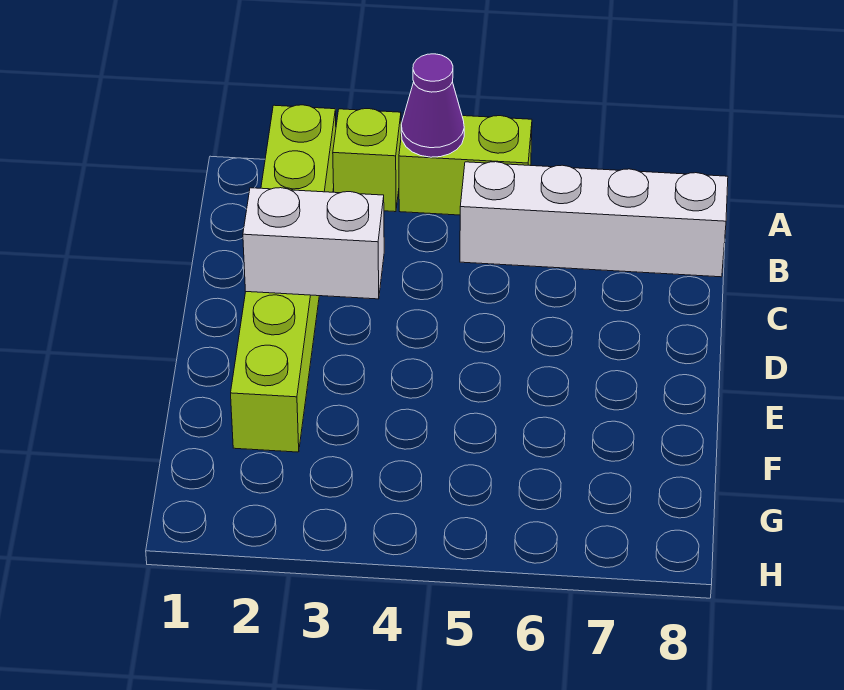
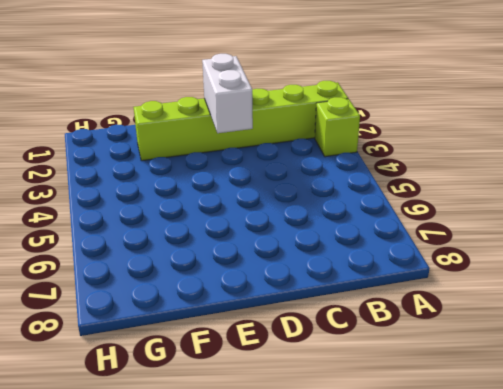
none -> lime 1x2 brick [399,112,532,215]
none -> white 1x4 brick [460,162,728,277]

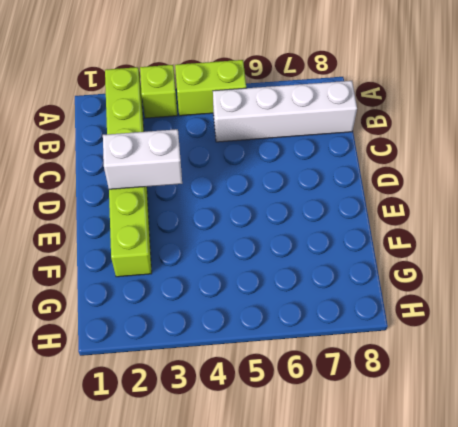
none -> purple 1x1 cone [401,54,464,157]

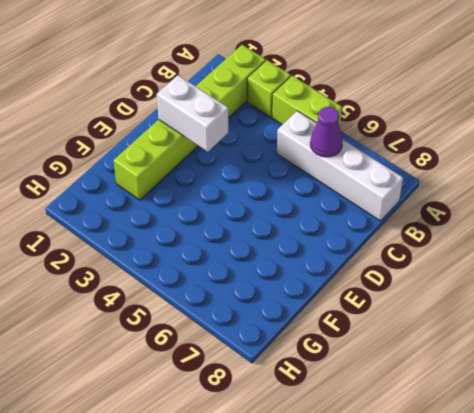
purple 1x1 cone [310,107,343,157] -> purple 1x1 cone moved to [401,54,464,157]

